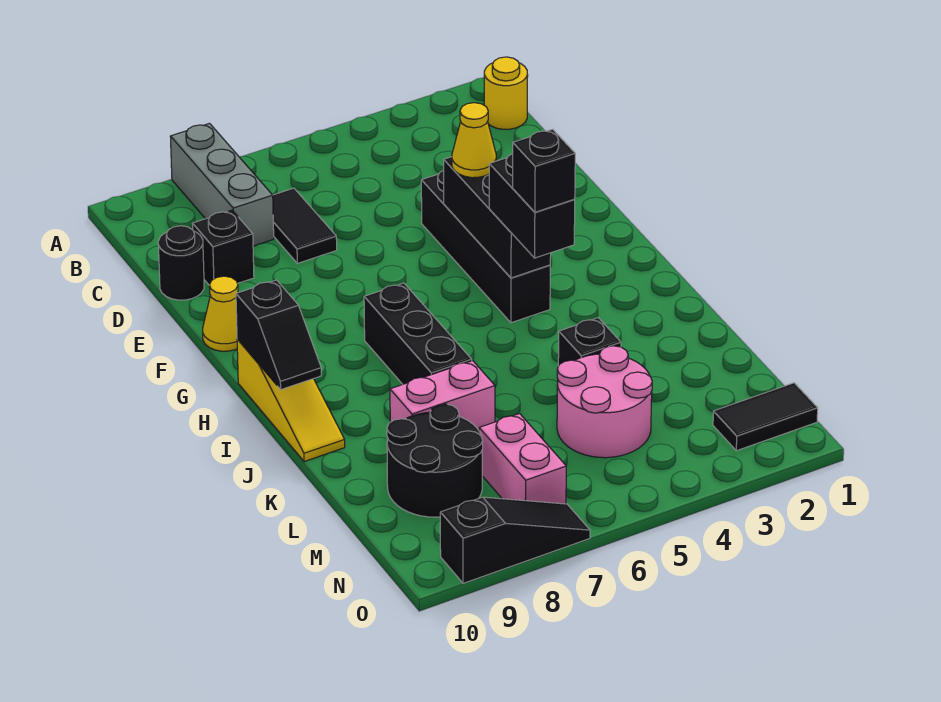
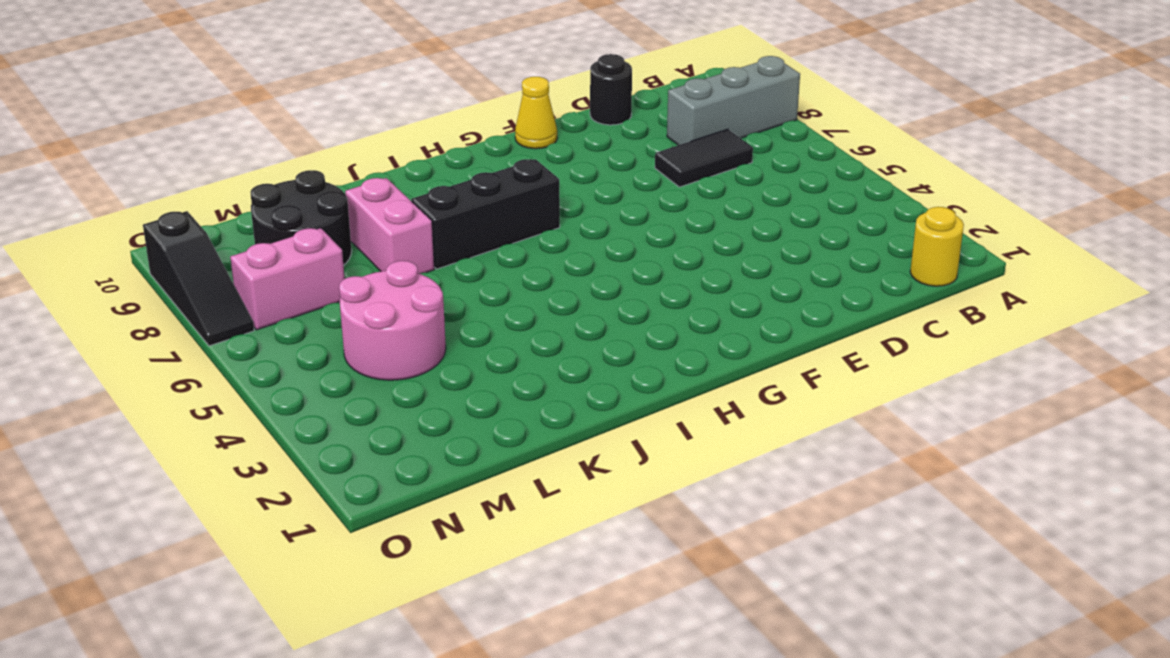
none -> black 1x1 brick [192,210,254,285]
none -> black 1x4 brick [421,170,550,323]
none -> yellow 1x3 slope [237,339,345,462]

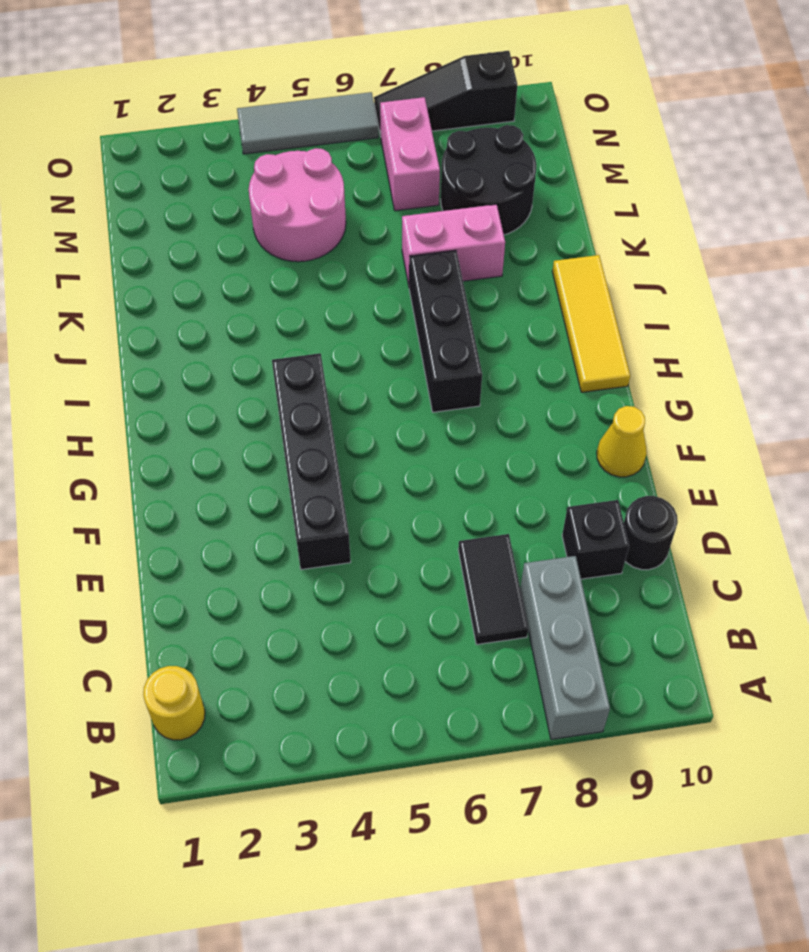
yellow 1x3 tile [552,255,630,392] -> yellow 1x3 slope [237,339,345,462]
grey 1x3 tile [237,92,378,154] -> none
none -> black 1x1 brick [558,318,621,366]
none -> black 1x2 tile [713,383,818,451]
none -> black 1x3 brick [444,157,551,278]

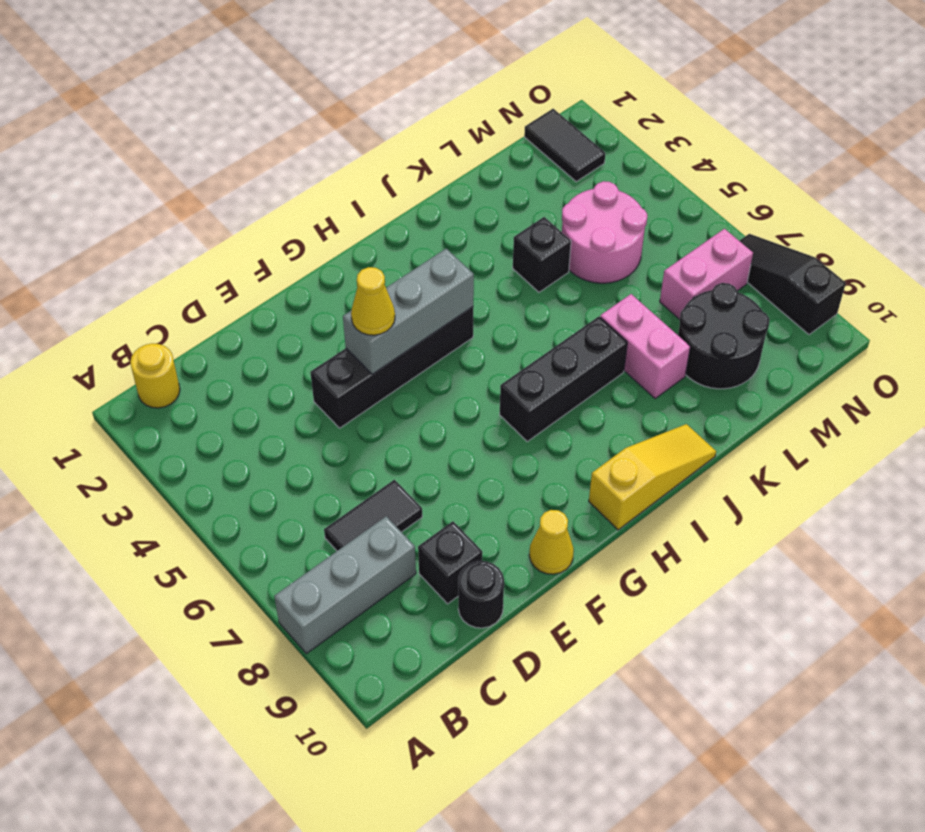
grey 1x3 brick [343,249,474,374] -> black 1x3 brick [444,157,551,278]
none -> black 1x2 slope [236,280,321,390]
none -> black 1x2 brick [489,154,575,258]
none -> black 1x1 brick [513,129,575,212]

